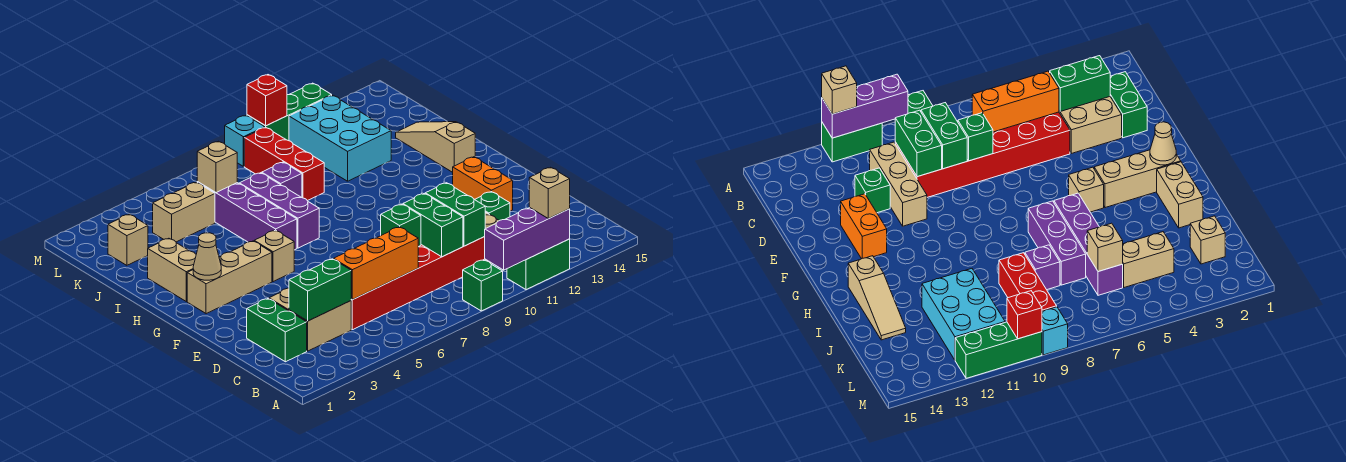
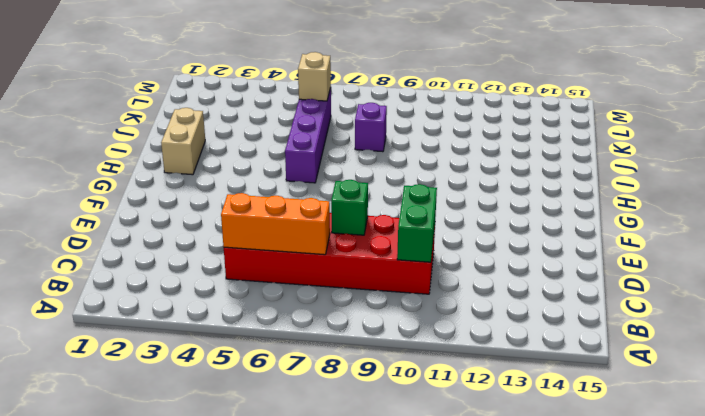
none -> green 1x1 brick [463,260,503,311]
none -> green 1x2 brick [507,239,570,290]
none -> green 1x2 brick [247,299,307,362]
none -> tan 2x2 brick [269,288,351,351]

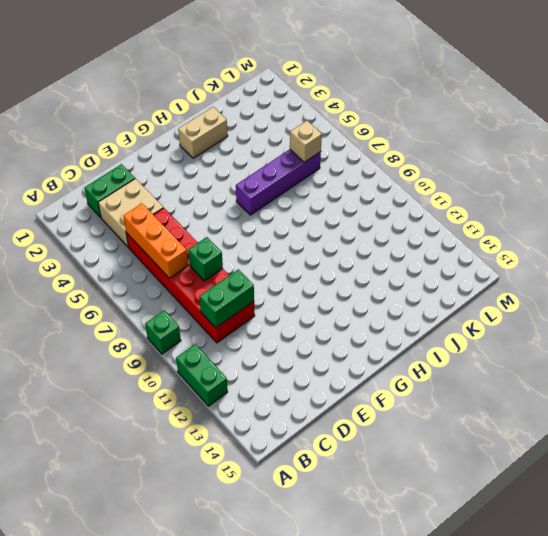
none -> tan 1x3 brick [870,142,927,226]
none -> green 1x1 brick [475,192,510,221]
none -> orange 1x2 brick [453,157,513,211]
none -> tan 1x3 brick [187,241,272,314]

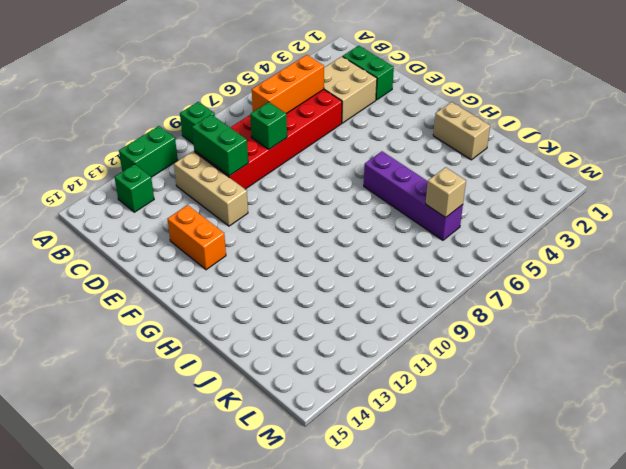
green 1x1 brick [115,164,154,212] -> green 1x1 brick moved to [475,192,510,221]
none -> tan 1x3 brick [187,241,272,314]
none -> tan 1x1 brick [254,230,294,282]
none -> purple 1x3 brick [239,173,319,248]
none -> tan 1x3 slope [396,122,475,172]

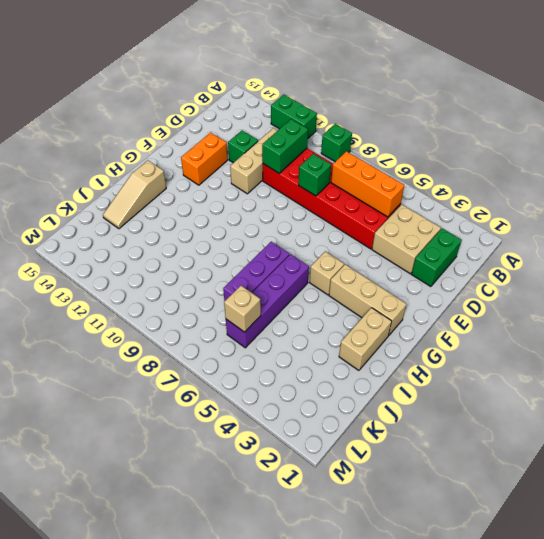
none -> purple 1x1 brick [262,162,302,198]
none -> red 1x3 brick [244,127,324,201]
none -> cyan 2x3 brick [289,95,391,181]
none -> tan 1x1 brick [108,214,148,265]

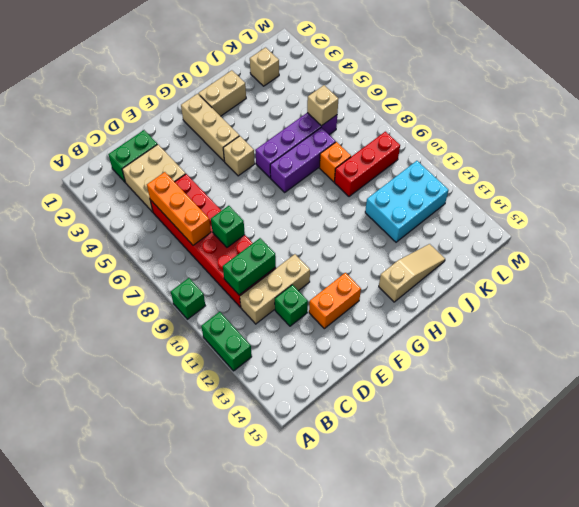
orange 1x1 brick [320,142,351,182] -> purple 1x1 brick [262,162,302,198]
none -> tan 1x2 brick [153,182,215,242]
none -> cyan 1x1 brick [225,115,265,167]
none -> green 1x3 brick [247,83,332,141]
none -> purple 1x3 brick [484,208,570,270]

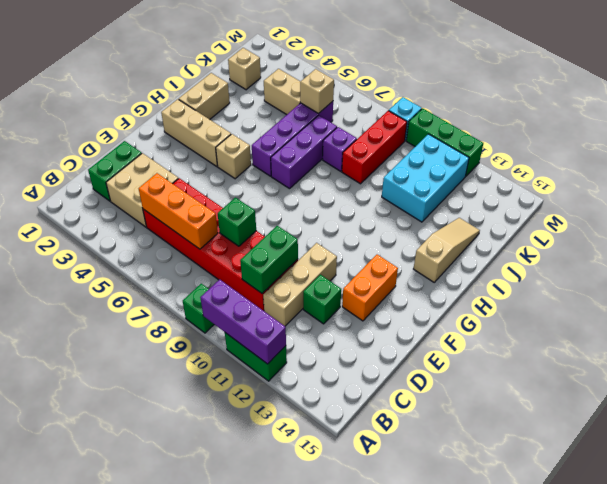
none -> green 1x2 brick [289,259,351,321]
none -> green 1x2 brick [403,194,463,257]
none -> tan 1x1 cone [193,233,221,280]
none -> red 1x1 brick [247,75,287,126]

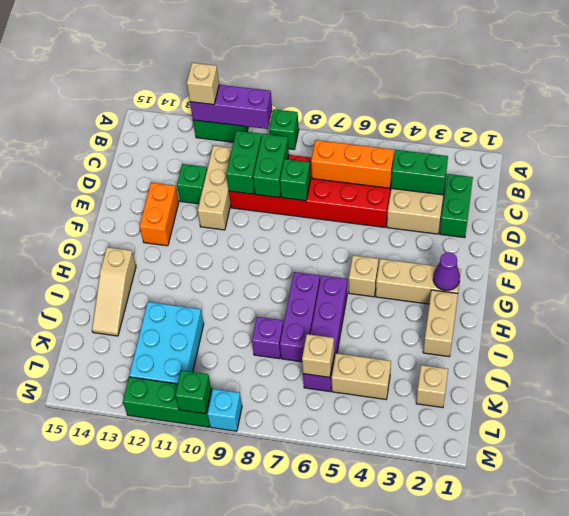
purple 1x1 cone [433,252,460,290] -> tan 1x1 cone [193,233,221,280]
green 1x1 brick [175,370,211,414] -> red 1x1 brick [247,75,287,126]
none -> red 1x3 brick [244,127,324,201]

